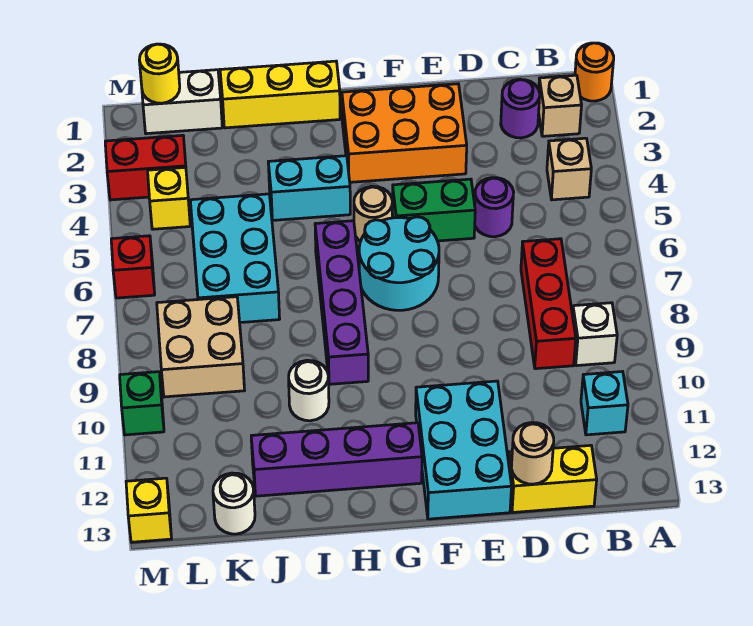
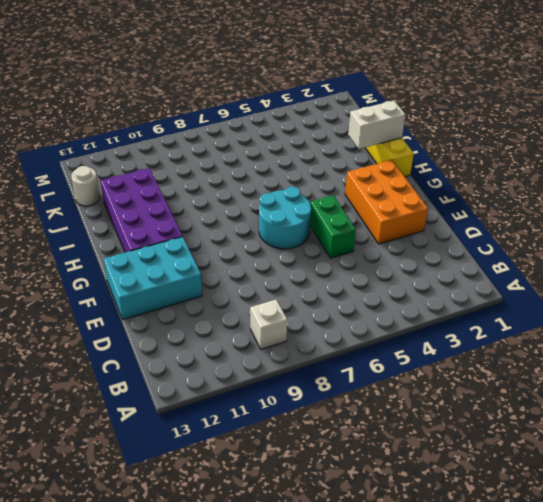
purple 2x4 brick [101,168,183,252] -> purple 1x4 brick [251,423,422,496]
white 1x2 brick [348,101,405,149] -> white 1x2 brick turned to [142,70,222,134]
none -> orange 1x1 round brick [575,43,614,101]
none -> tan 1x1 brick [539,75,582,136]
none -> tan 1x1 brick [547,138,591,200]
none -> cyan 1x1 brick [581,372,628,435]

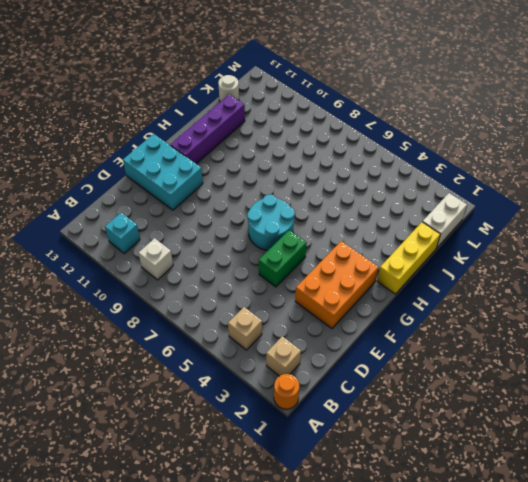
none -> purple 1x1 round brick [501,79,540,138]
none -> red 1x3 brick [521,239,576,369]
none -> yellow 1x2 brick [509,445,597,513]
none -> purple 1x1 round brick [475,178,514,237]

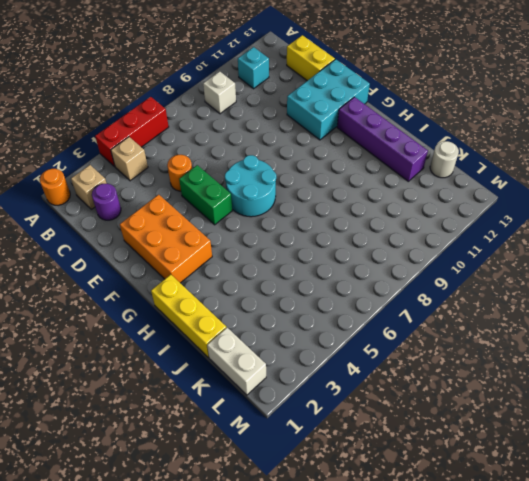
red 1x3 brick [95,97,169,166] -> red 1x3 brick moved to [521,239,576,369]
orange 1x1 round brick [167,155,192,191] -> purple 1x1 round brick [475,178,514,237]
none -> tan 1x1 round brick [354,186,392,241]
none -> cyan 1x2 brick [268,156,350,220]
none -> purple 1x4 brick [315,221,368,384]
none -> white 1x1 round brick [289,360,329,421]

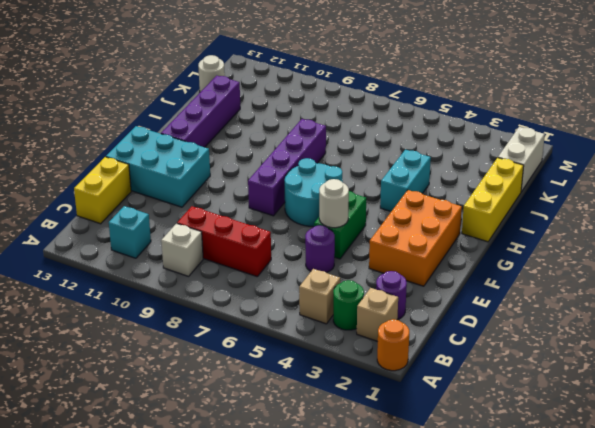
green 1x1 round brick [333,280,364,330] -> none
white 1x1 round brick [319,179,349,228] -> white 1x1 round brick moved to [289,360,329,421]
purple 1x4 brick [248,119,326,216] -> purple 1x4 brick turned to [315,221,368,384]
none -> tan 1x1 round brick [354,186,392,241]
none -> cyan 2x3 brick [190,194,280,323]
none -> tan 2x2 brick [157,297,245,397]
none -> red 1x2 brick [105,135,186,200]

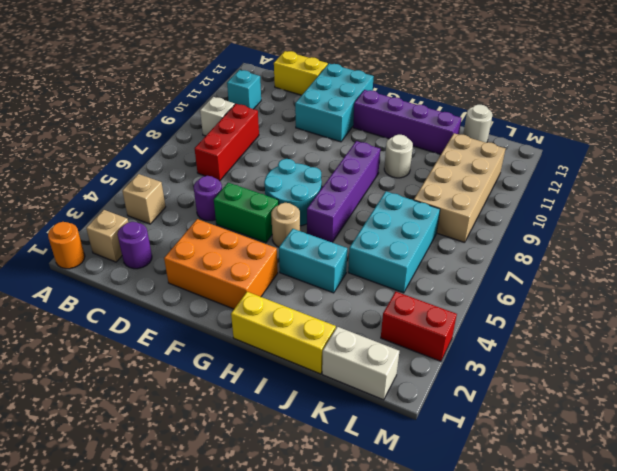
tan 2x4 brick [414,133,505,243] -> tan 2x2 brick [157,297,245,397]
none -> yellow 1x1 brick [148,167,190,229]
none -> red 1x1 brick [111,236,155,298]
none -> green 1x1 brick [120,372,164,435]
none -> yellow 1x1 brick [126,478,172,542]

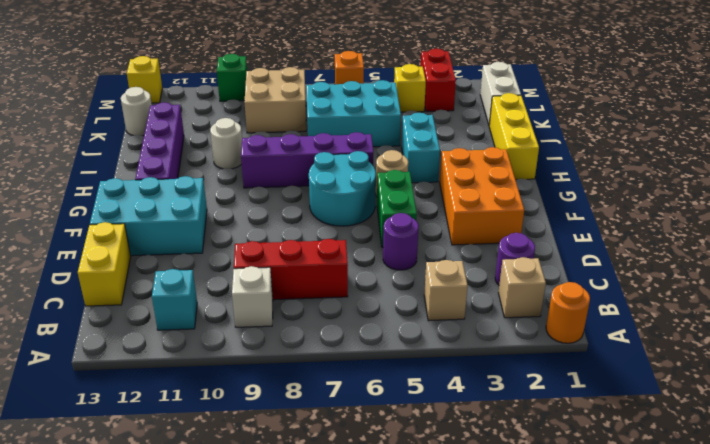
orange 1x1 brick [335,51,364,84] -> red 1x1 brick [111,236,155,298]
none -> tan 1x1 round brick [511,423,554,484]
none -> yellow 1x1 round brick [139,44,180,103]

